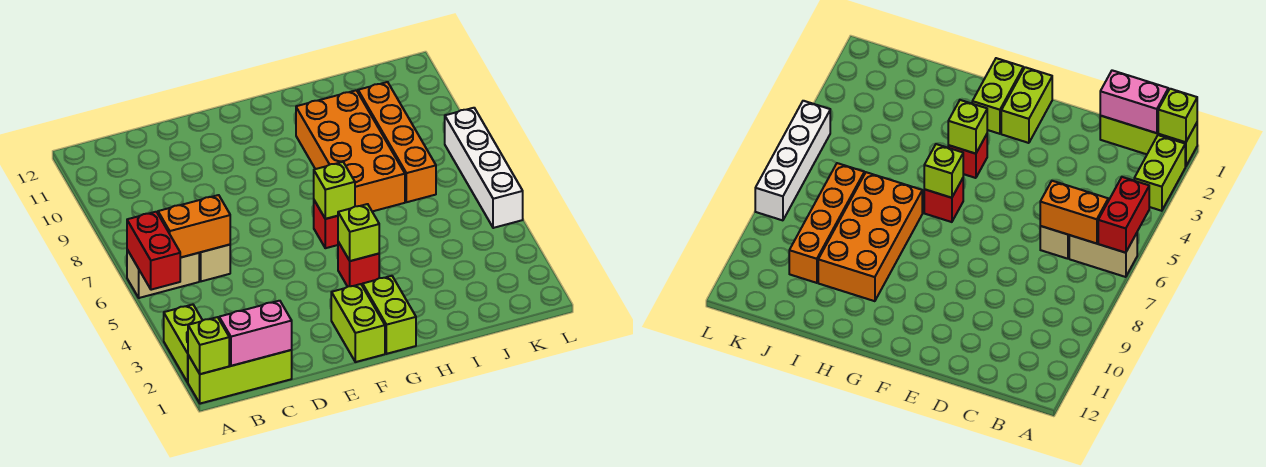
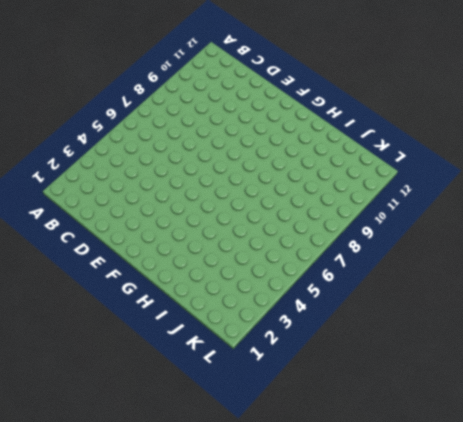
none -> lime 1x3 brick [188,350,292,404]
none -> lime 1x2 brick [164,305,203,382]
none -> tan 1x2 brick [127,250,199,298]

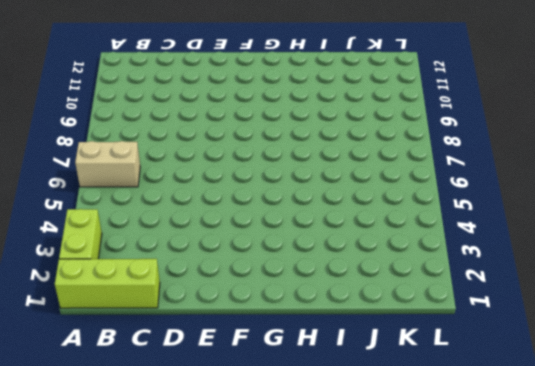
none -> tan 1x1 brick [199,245,230,281]
none -> lime 1x2 brick [331,284,385,362]
none -> lime 1x2 brick [363,276,416,354]

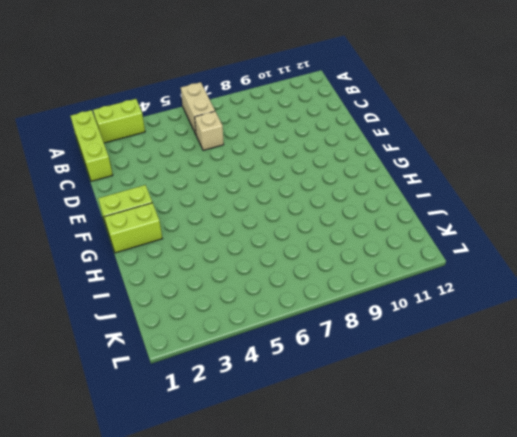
none -> red 1x1 brick [338,242,379,287]
none -> red 1x1 brick [314,201,338,248]
none -> orange 2x4 brick [296,90,405,211]

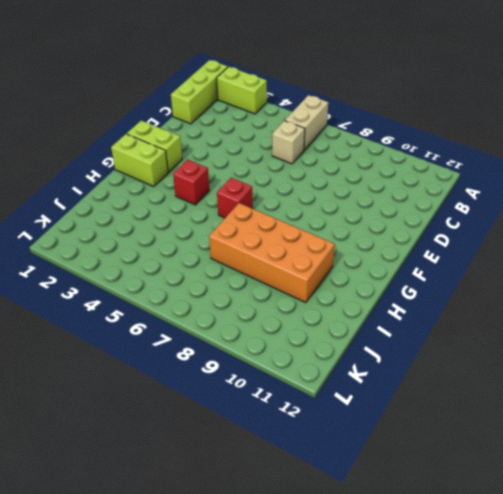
none -> orange 1x4 brick [358,82,436,202]
none -> white 1x4 brick [445,108,523,228]
none -> lime 1x1 brick [188,317,229,374]

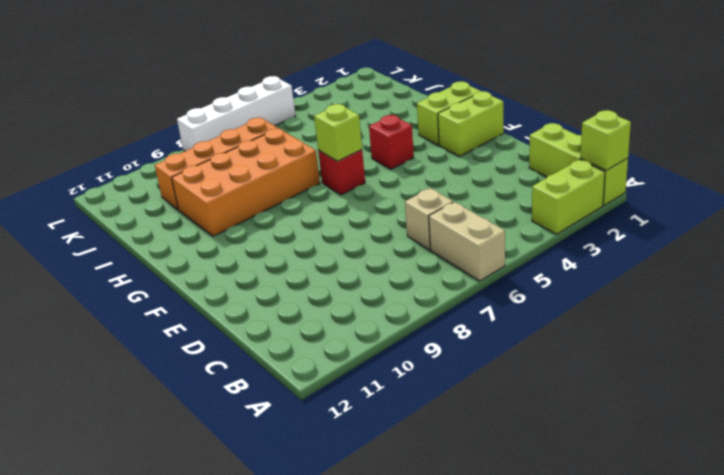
none -> red 1x2 brick [127,212,180,290]
none -> pink 1x2 brick [219,301,292,366]
none -> orange 1x2 brick [158,195,230,258]

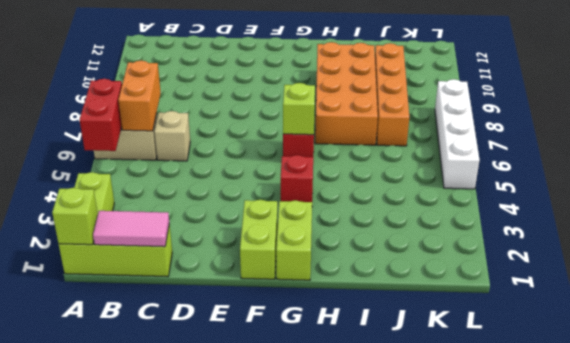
pink 1x2 tile [93,211,169,247] -> pink 1x2 brick [219,301,292,366]
orange 1x2 brick [118,60,161,131] -> orange 1x2 brick turned to [158,195,230,258]
none -> lime 1x1 brick [338,204,379,261]

